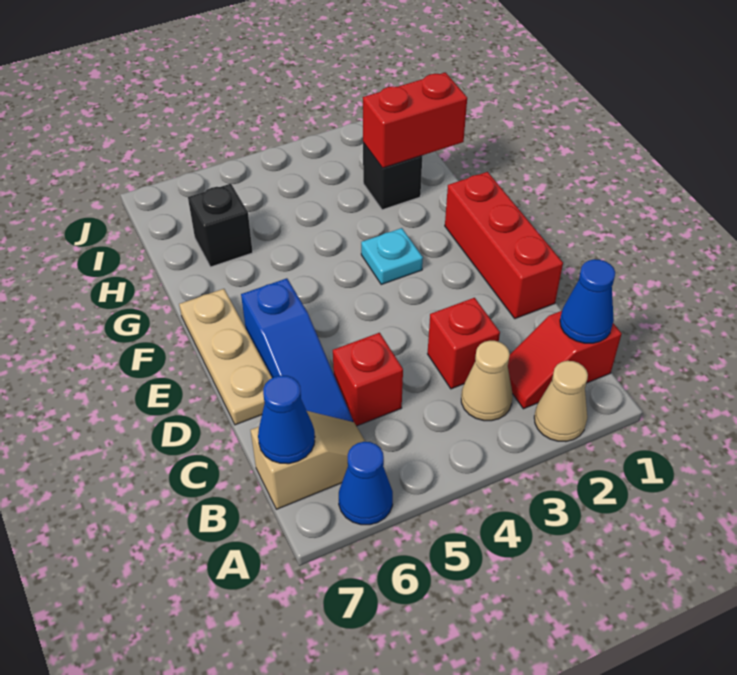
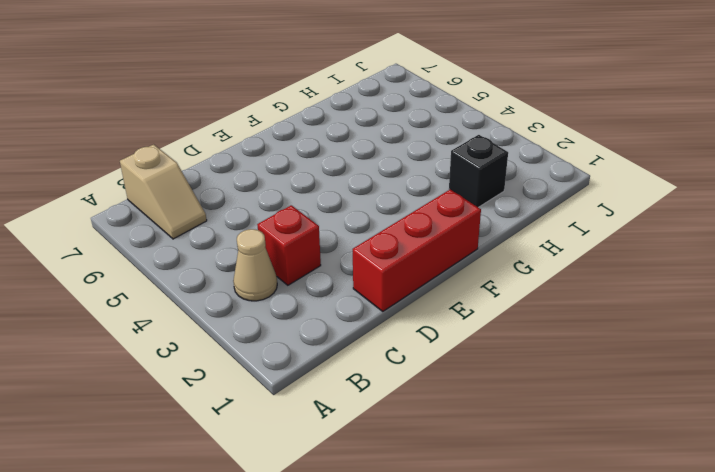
none -> tan 1x1 cone [534,361,588,442]
none -> blue 1x1 cone [339,442,393,525]
none -> red 1x2 slope [508,311,622,409]

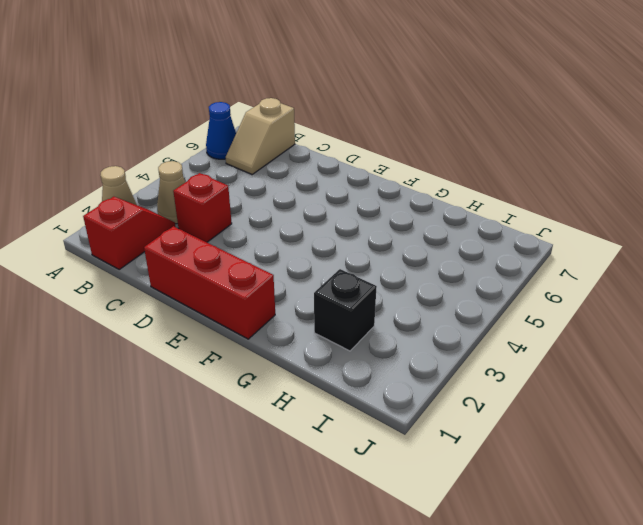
none -> red 1x1 brick [333,333,403,426]
none -> blue 1x3 slope [241,278,353,422]
none -> tan 1x3 plate [179,289,272,425]

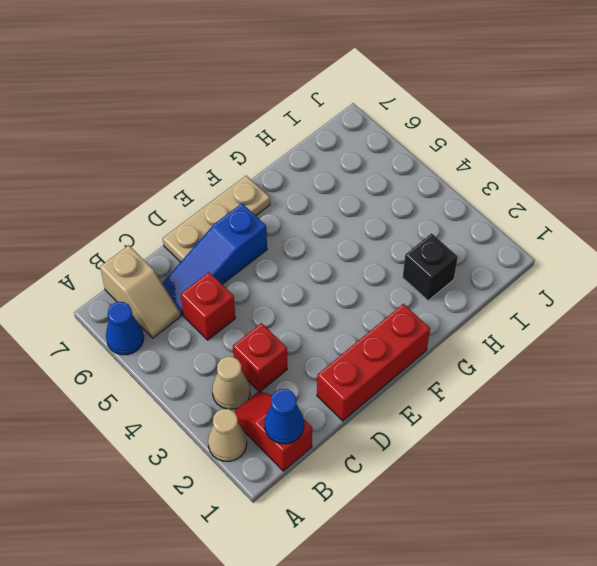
none -> cyan 1x1 plate [361,228,423,284]
none -> black 1x1 brick [188,184,253,267]
none -> blue 1x1 cone [258,375,315,464]

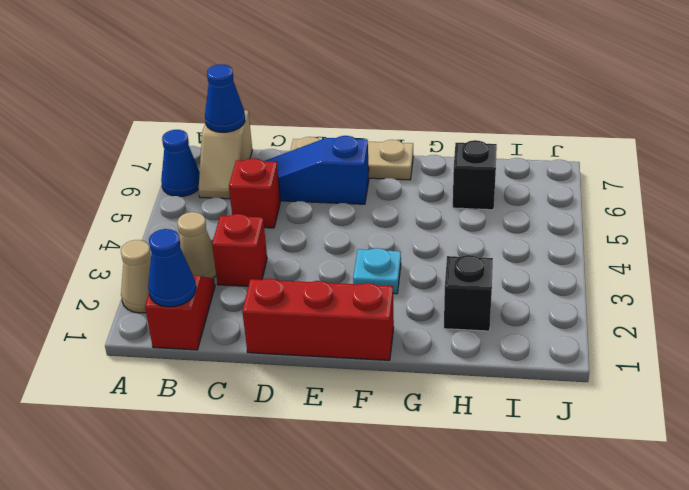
none -> red 1x2 brick [363,72,467,168]

